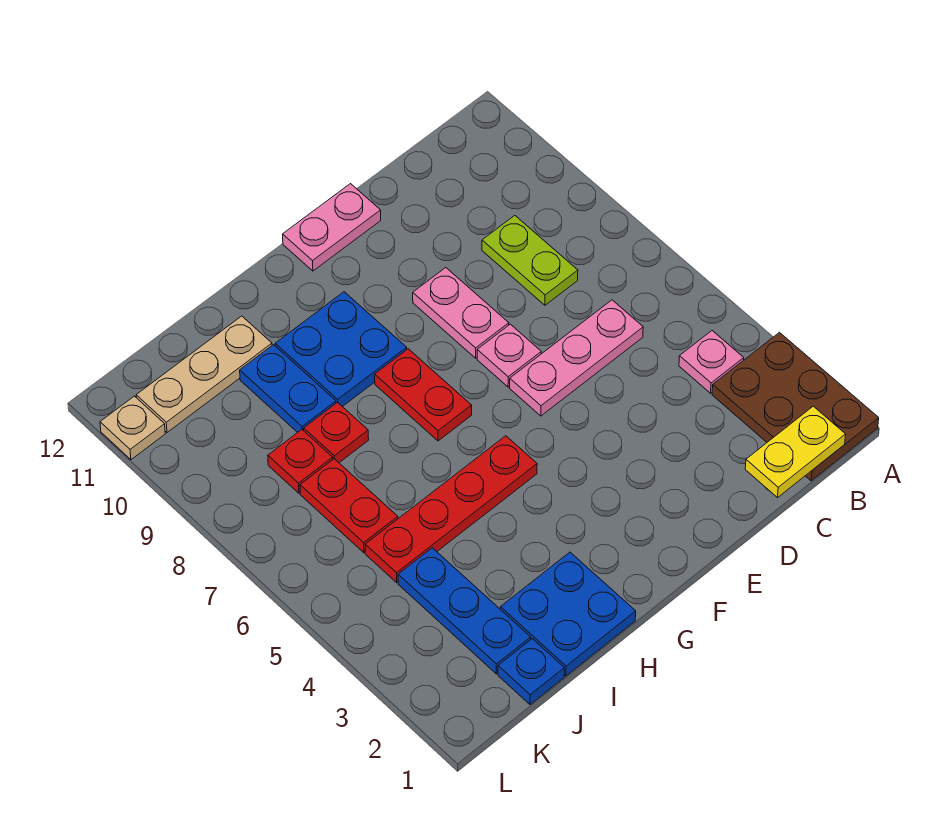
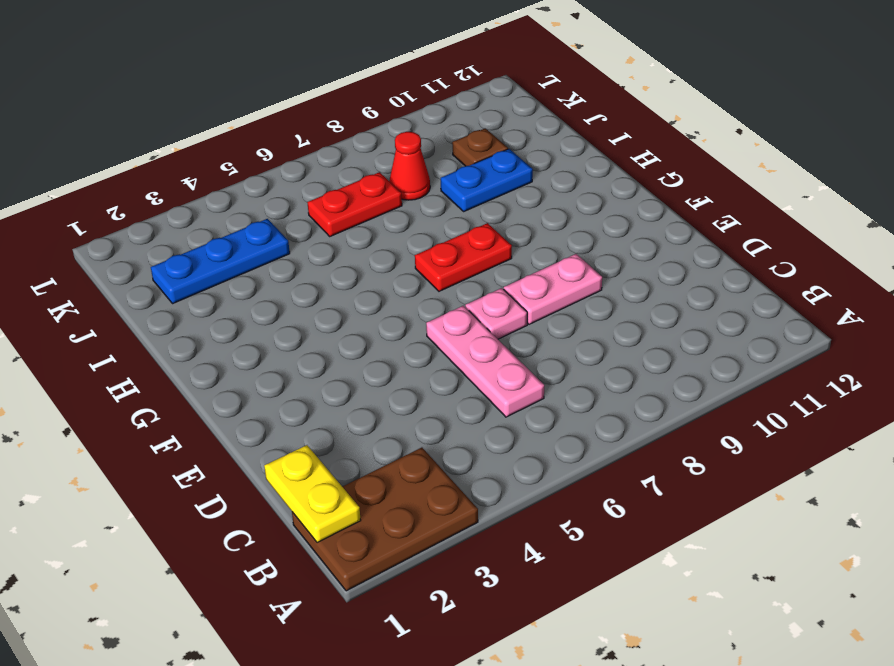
red 1x1 cone [389,132,430,200] -> red 1x1 plate [268,430,333,493]
brown 1x1 plate [452,128,508,166] -> none
none -> pink 1x1 plate [679,331,744,393]
none -> lime 1x2 plate [482,216,578,305]
none -> pink 1x2 plate [283,184,381,271]

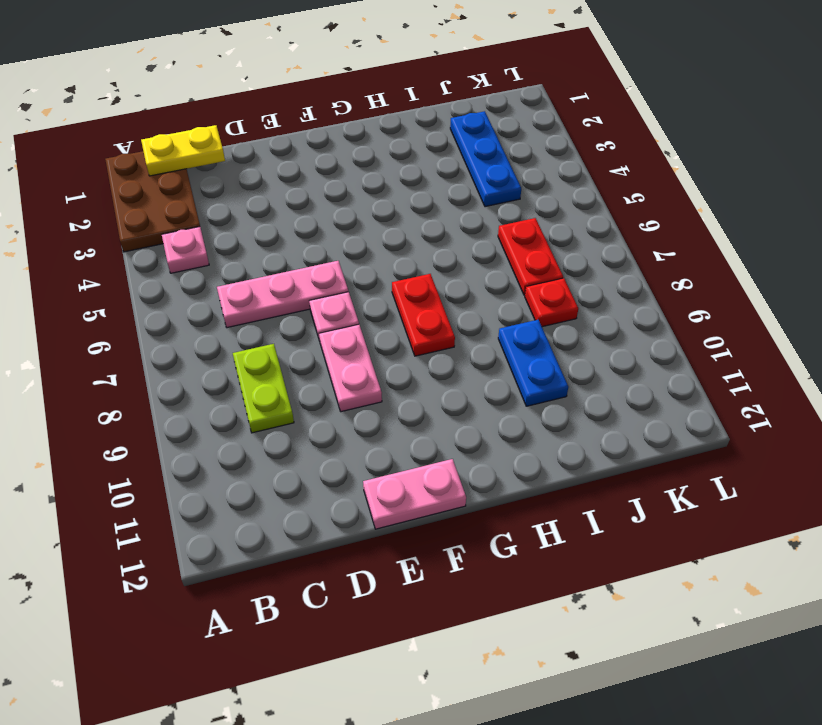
none -> red 1x4 plate [365,436,537,583]
none -> blue 2x2 plate [275,292,407,407]
none -> blue 2x2 plate [500,552,636,676]

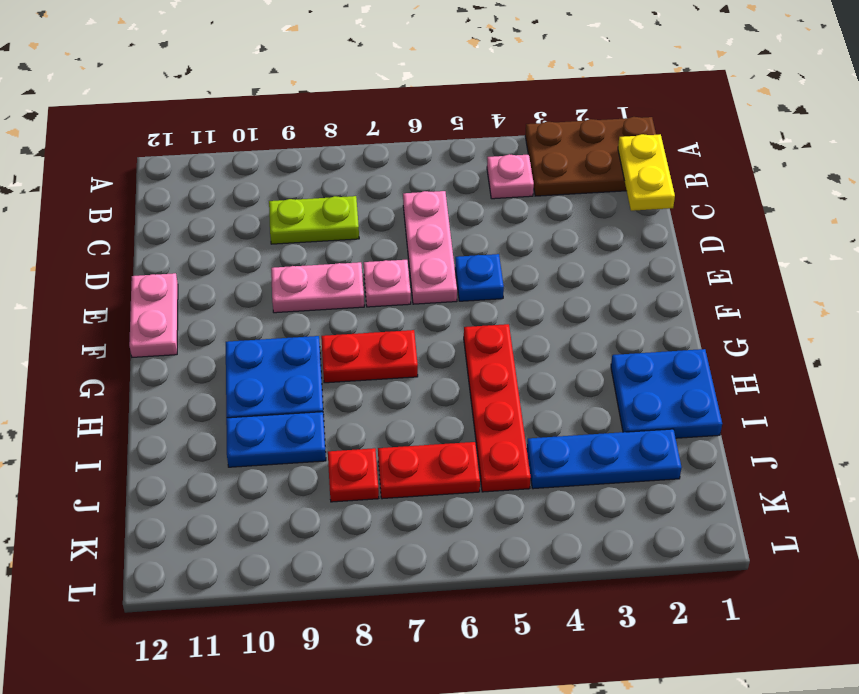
blue 1x1 plate [455,254,504,301] -> blue 1x1 plate moved to [498,639,564,705]
none -> red 1x1 plate [304,402,369,463]
none -> tan 1x3 plate [136,316,272,432]
none -> tan 1x1 plate [100,396,165,460]

